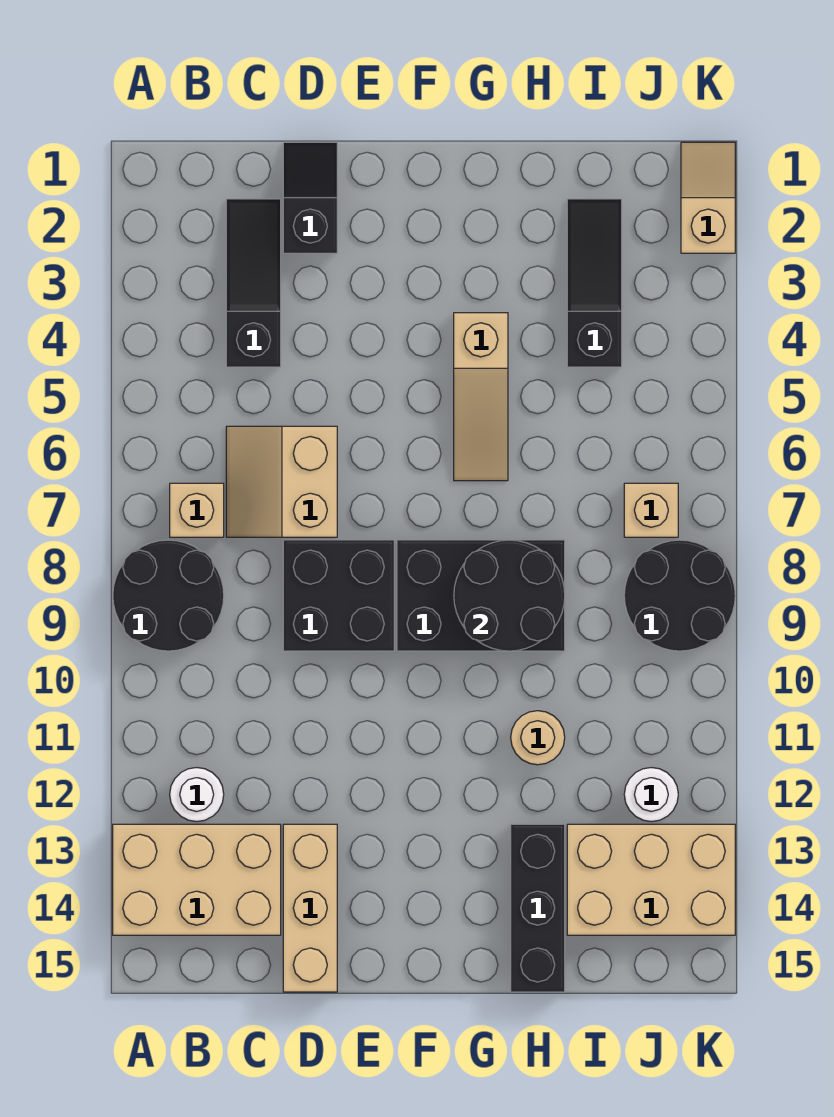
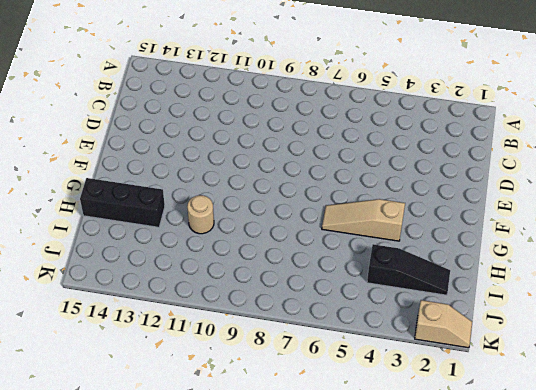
none -> black 2x2 round brick [113,540,224,651]
none -> tan 2x3 brick [113,824,281,935]
none -> tan 1x1 brick [170,483,224,537]

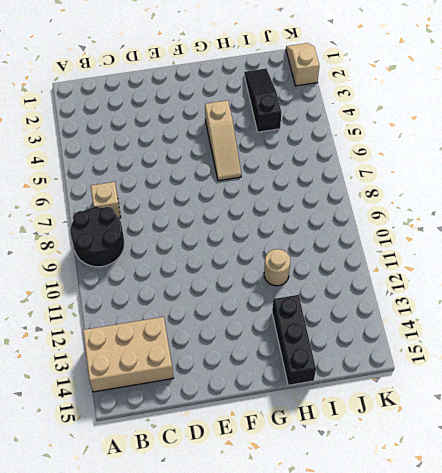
none -> white 1x1 round brick [170,768,224,822]
none -> black 1x3 slope [226,199,281,367]
none -> tan 2x2 slope [226,426,337,537]

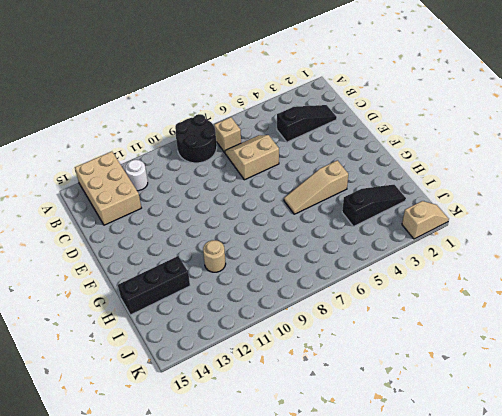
none -> black 1x2 slope [283,142,337,253]
none -> black 2x2 brick [283,540,394,651]
none -> tan 1x3 brick [283,824,337,992]

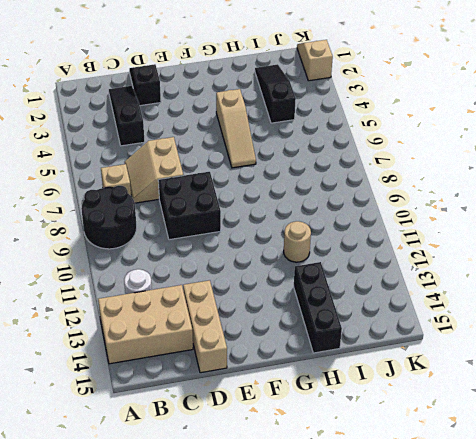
none -> black 2x3 brick [397,540,565,651]
none -> tan 2x3 brick [567,824,735,935]
none -> tan 1x1 brick [624,483,678,537]

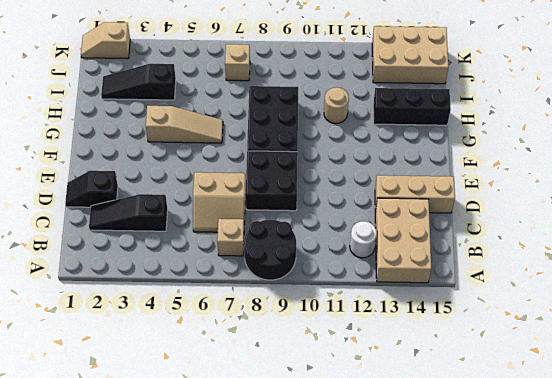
tan 2x3 brick [372,26,448,84] -> tan 2x3 brick turned to [567,824,735,935]
none -> black 2x2 round brick [624,540,735,651]
none -> white 1x1 round brick [624,768,678,822]
none -> black 2x2 round brick [454,540,565,651]

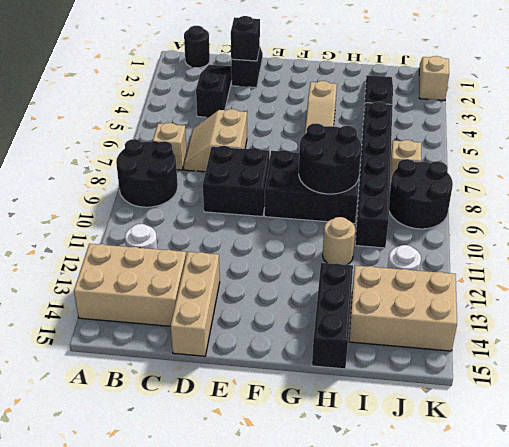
black 1x1 round brick [184,26,210,68] -> none
black 1x1 brick [231,16,260,61] -> none
black 1x6 brick [355,102,393,248] -> none

